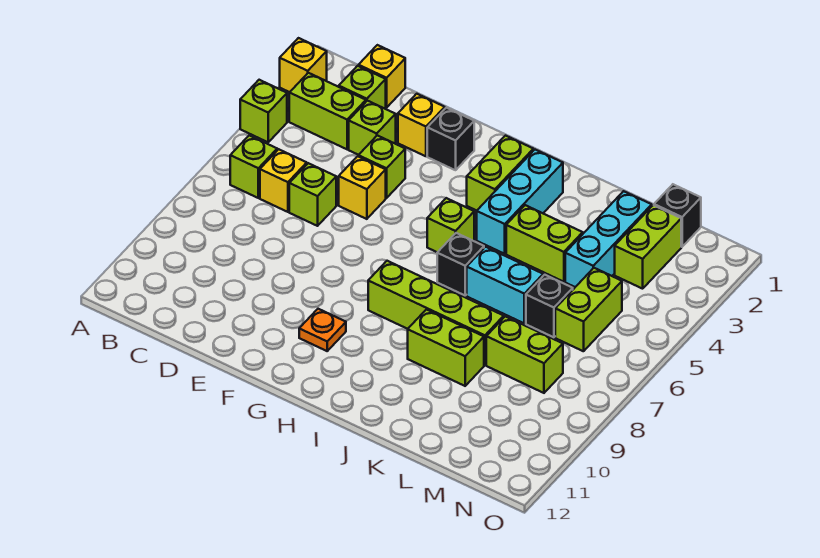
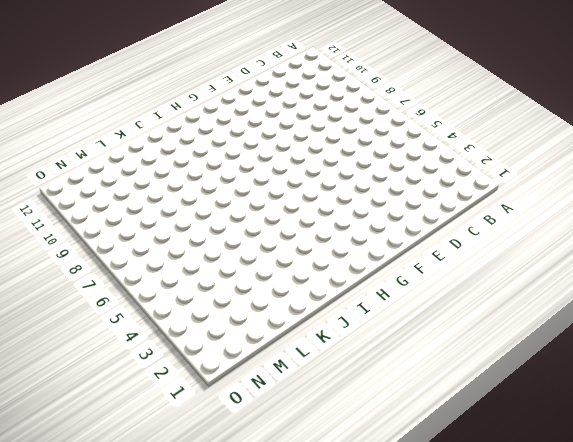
none -> yellow 1x1 brick [280,38,327,92]
none -> lime 1x1 brick [240,80,287,142]
none -> lime 1x2 brick [289,73,366,149]

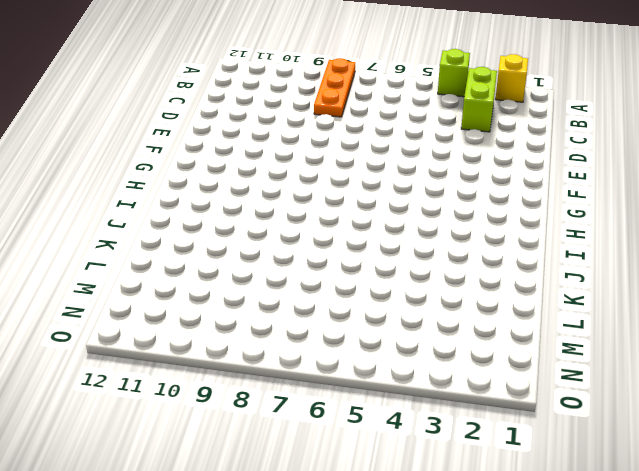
orange 1x3 plate [314,58,355,117] -> none
none -> lime 1x1 brick [230,135,277,198]
none -> yellow 1x1 brick [359,45,405,108]
none -> lime 1x1 brick [339,66,386,109]

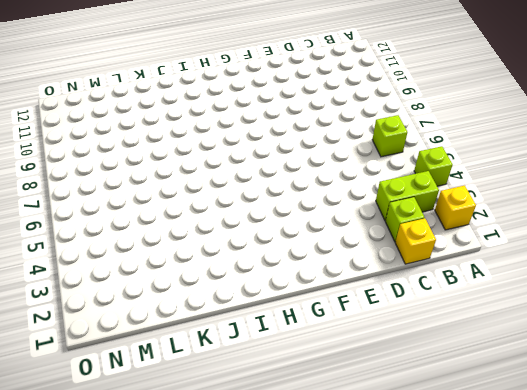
none -> yellow 1x1 brick [260,149,307,212]
none -> lime 1x1 brick [349,101,396,155]
none -> lime 1x1 brick [289,163,336,226]

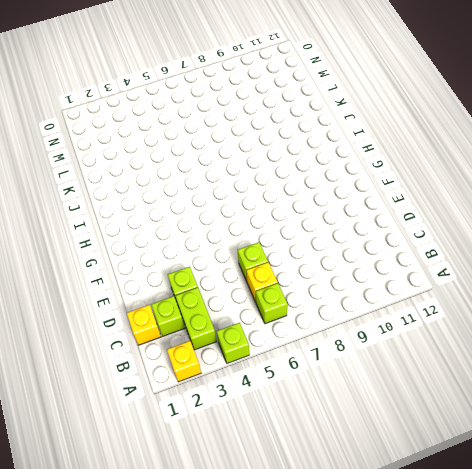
none -> yellow 1x1 brick [398,94,445,156]
none -> lime 1x1 brick [358,135,405,198]
none -> yellow 1x1 brick [339,156,386,219]

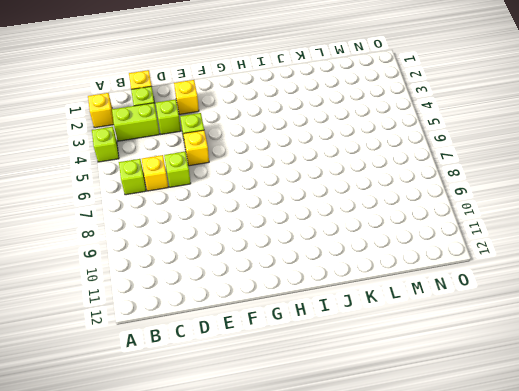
none -> black 1x1 brick [427,108,474,170]
none -> orange 1x1 plate [299,309,346,351]
none -> lime 1x2 brick [467,135,533,211]

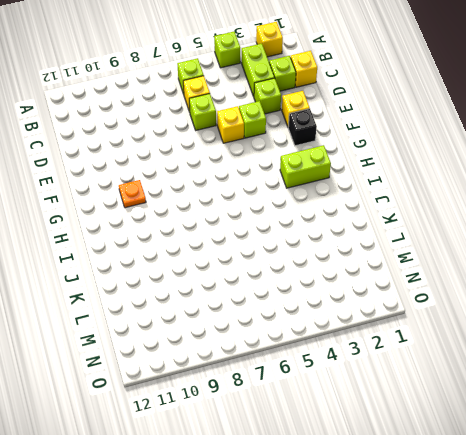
none -> lime 1x1 brick [427,198,474,252]
none -> lime 1x4 brick [368,261,504,365]
none -> cyan 1x3 brick [477,150,563,254]

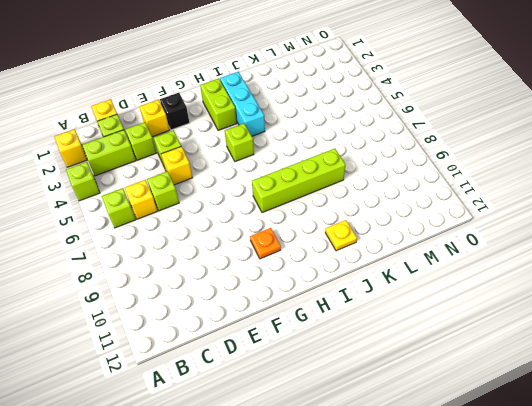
yellow 1x1 plate [325,220,357,251] -> none
none -> black 1x1 brick [437,233,484,295]
none -> lime 1x2 brick [506,205,583,282]
none -> cyan 1x2 brick [467,247,543,323]

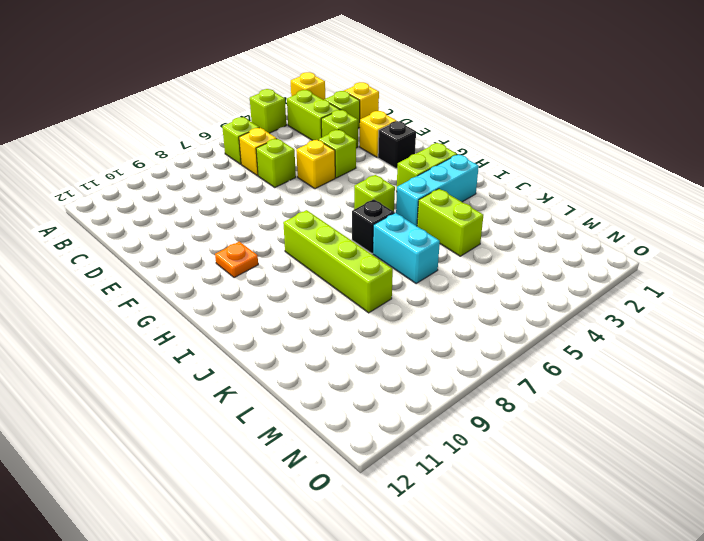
none -> lime 1x2 brick [408,309,484,386]
none -> cyan 1x3 brick [565,191,652,287]
none -> black 1x1 brick [526,275,573,337]

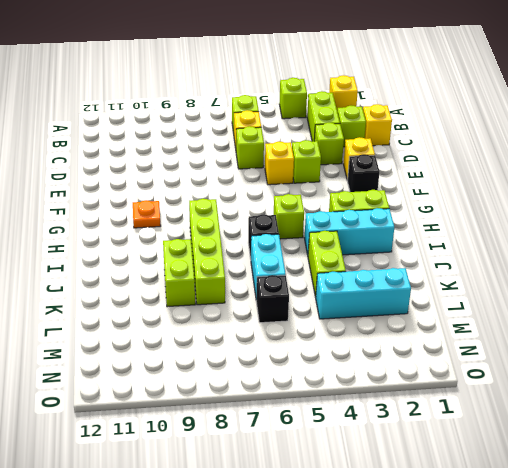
none -> lime 1x2 brick [486,316,563,393]
none -> black 1x1 brick [654,184,701,247]
none -> lime 1x2 brick [615,205,681,289]

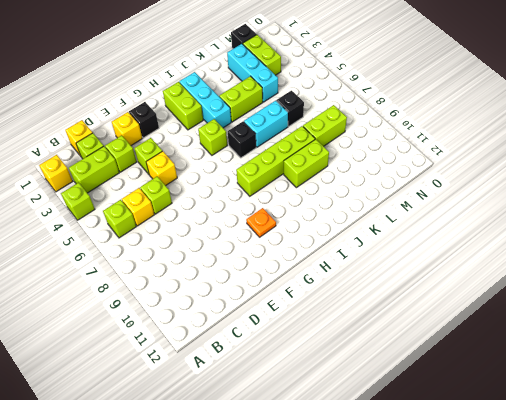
none -> lime 1x2 brick [555,268,622,351]

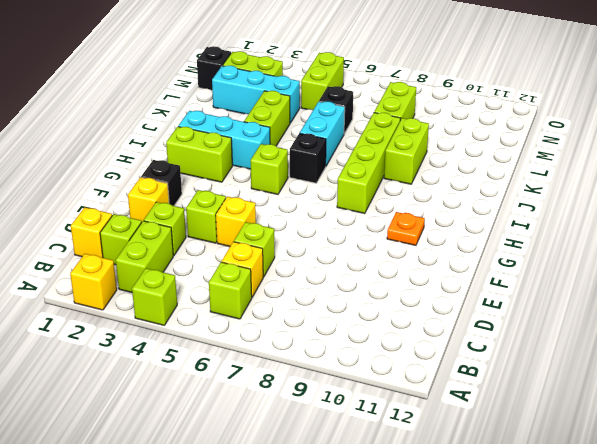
lime 1x2 brick [301,52,344,110] -> lime 1x2 brick turned to [555,268,622,351]

